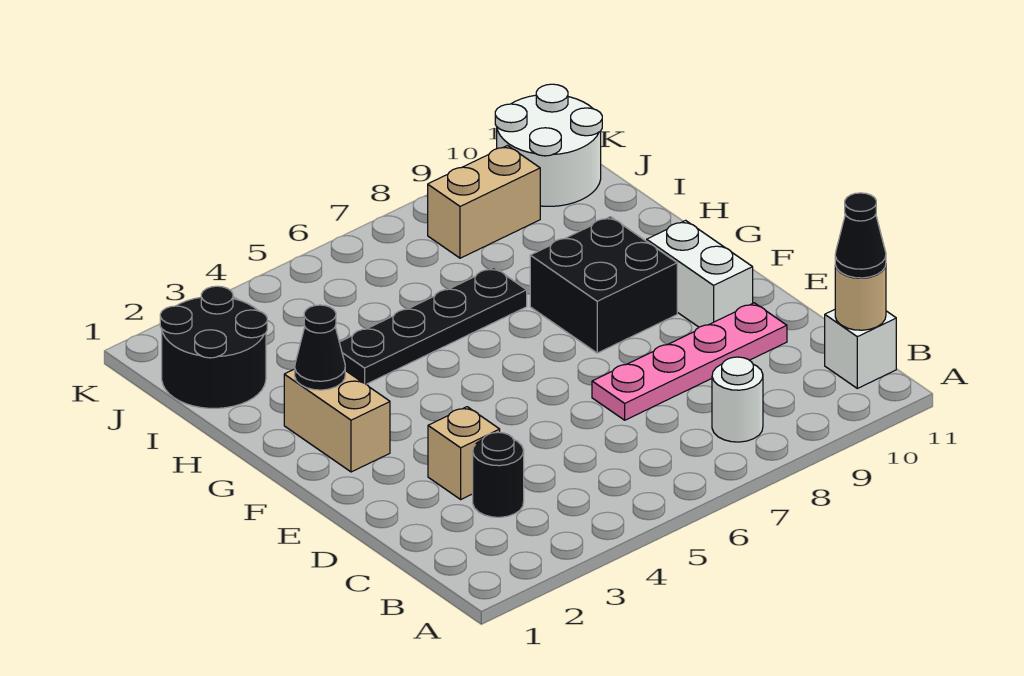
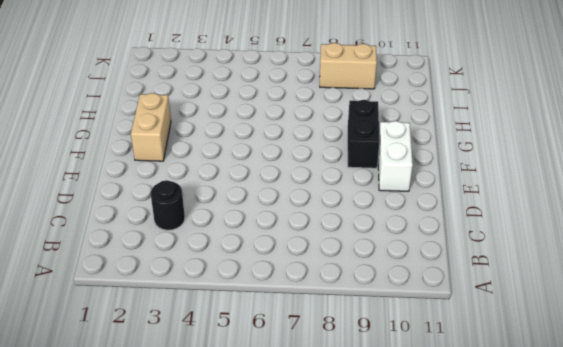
black 1x2 brick [348,100,380,168] -> black 2x2 brick [530,217,677,353]
none -> white 1x1 round brick [712,357,763,442]
none -> white 1x1 brick [825,310,896,388]
none -> tan 1x1 brick [428,407,500,499]

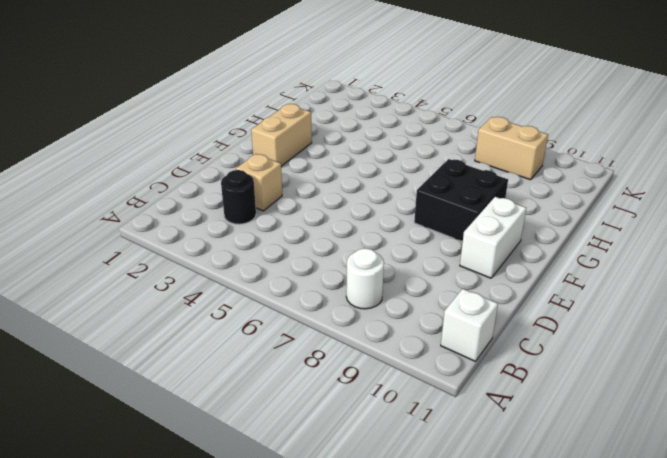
none -> pink 1x4 plate [592,303,787,420]
none -> black 1x4 plate [339,268,527,384]
none -> black 2x2 round brick [160,286,267,408]

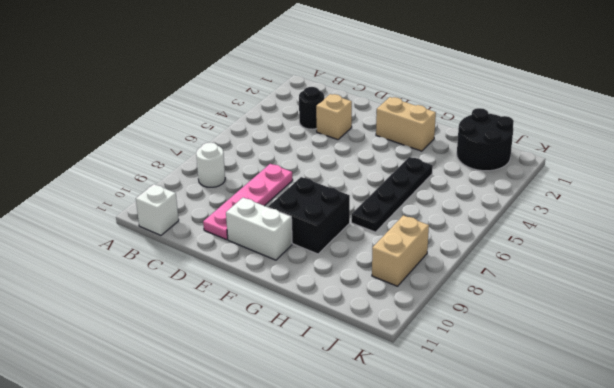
none -> white 2x2 round brick [495,84,602,206]
none -> tan 1x1 round brick [835,266,886,330]
none -> black 1x1 cone [295,305,345,390]

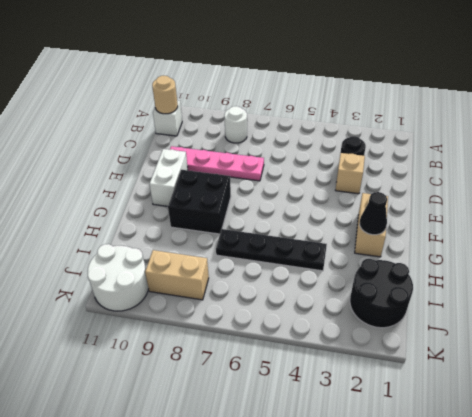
none -> black 1x1 cone [835,193,886,278]

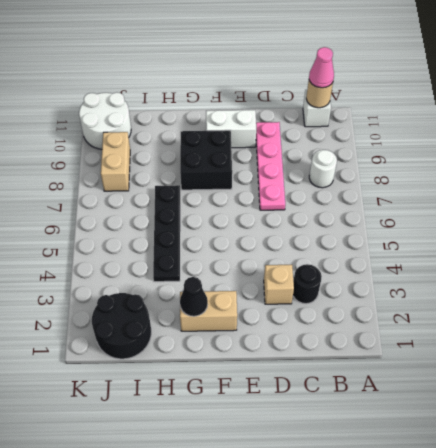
pink 1x1 cone [309,47,334,88] -> black 1x1 cone [835,193,886,278]

